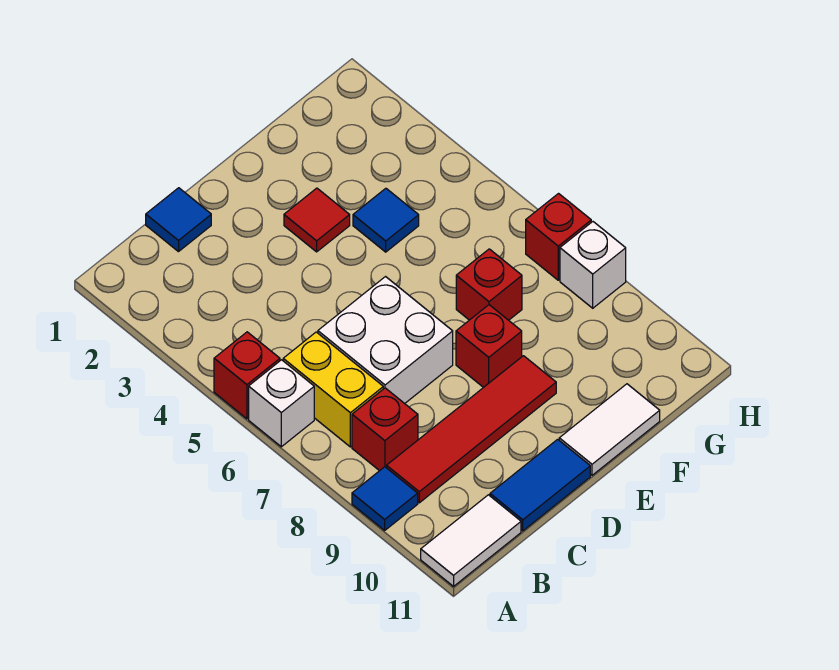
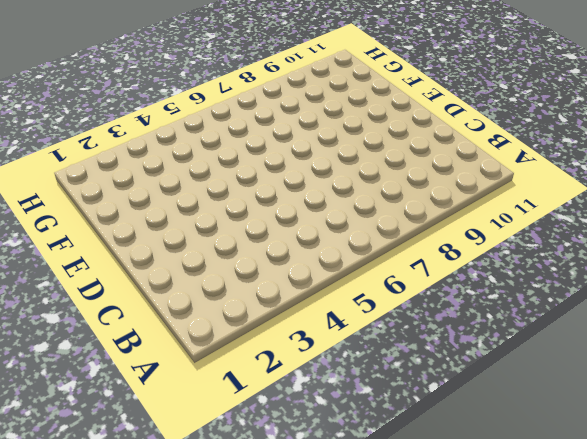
none -> red 1x1 brick [214,332,280,419]
none -> white 1x1 brick [249,360,314,447]
none -> blue 1x1 tile [352,467,418,530]

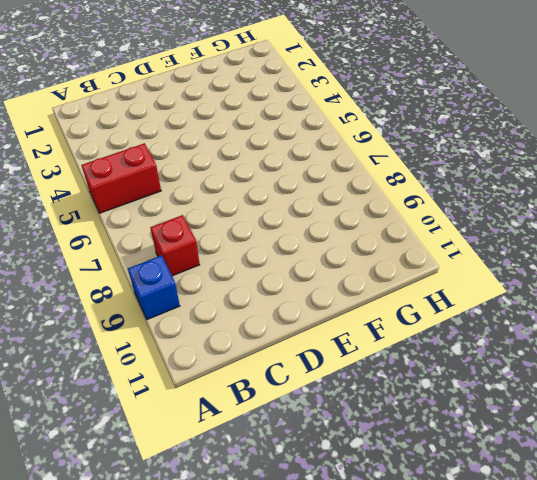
red 1x2 brick [81,143,161,213] -> red 1x1 brick [214,332,280,419]
blue 1x1 brick [128,255,180,320] -> blue 1x1 tile [352,467,418,530]
none -> white 1x1 brick [249,360,314,447]
none -> white 1x2 tile [421,495,521,586]
none -> yellow 1x2 brick [283,332,383,447]

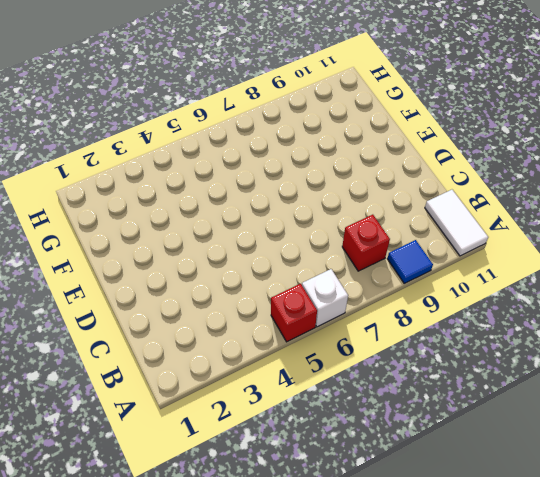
none -> yellow 1x2 brick [283,332,383,447]
none -> red 1x4 tile [387,356,556,503]
none -> blue 1x1 tile [146,188,211,252]

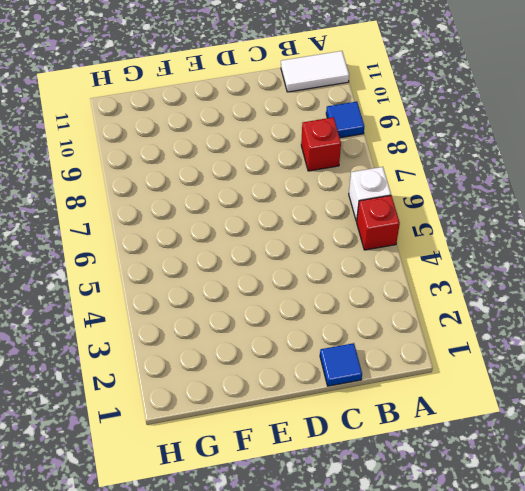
none -> yellow 1x2 brick [283,332,383,447]
none -> red 1x4 tile [387,356,556,503]
none -> white 2x2 brick [318,277,453,404]

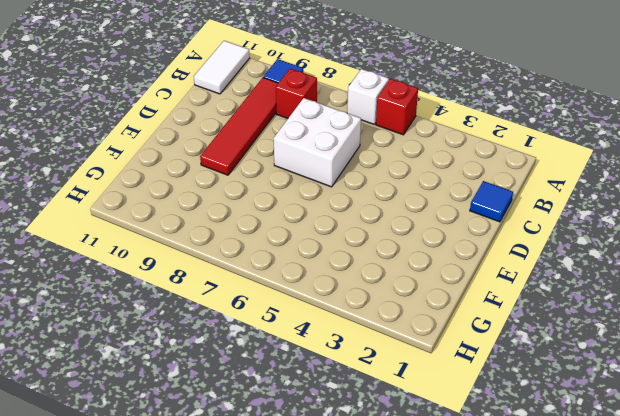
none -> yellow 1x2 brick [283,332,383,447]
none -> blue 1x2 tile [490,439,590,531]
none -> red 1x1 tile [284,188,350,252]

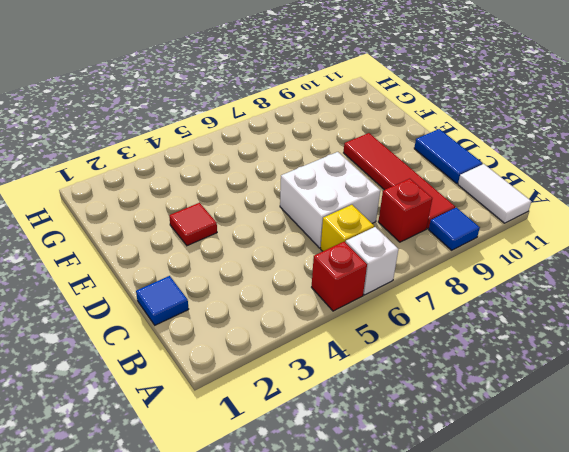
yellow 1x1 brick [321,205,374,251] -> yellow 1x2 brick [283,332,383,447]
none -> red 1x1 brick [456,305,522,388]
none -> white 1x2 tile [559,384,660,475]
none -> blue 1x1 tile [353,188,419,252]

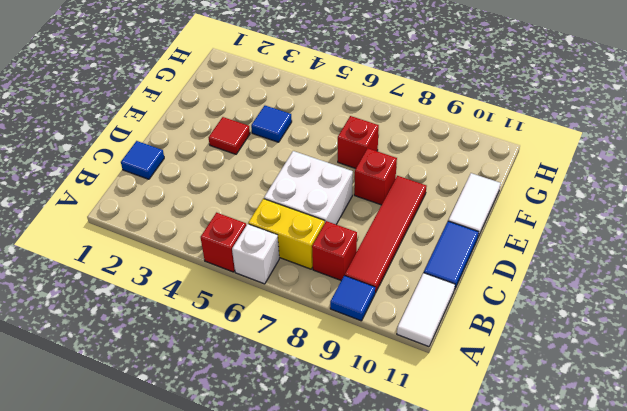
none -> red 1x1 brick [526,194,591,280]
none -> white 1x1 brick [560,222,626,308]

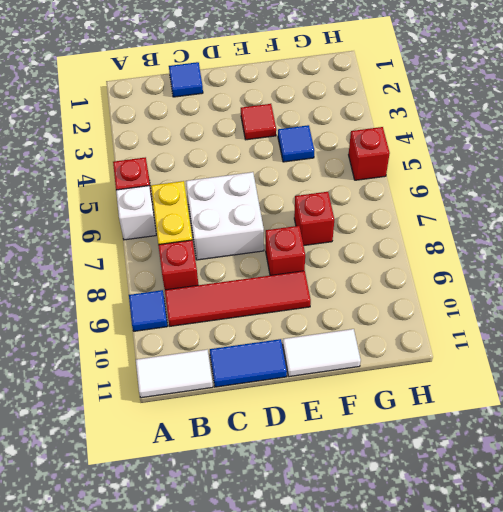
red 1x1 brick [349,127,390,180] -> red 1x1 brick moved to [526,194,591,280]
none -> white 1x1 brick [560,222,626,308]

